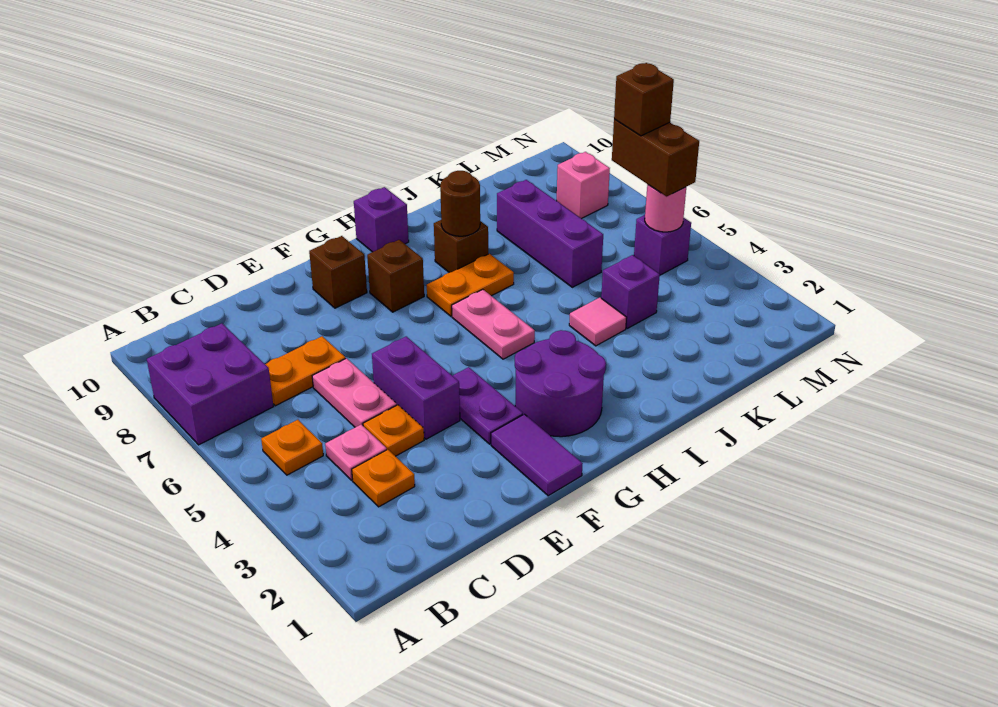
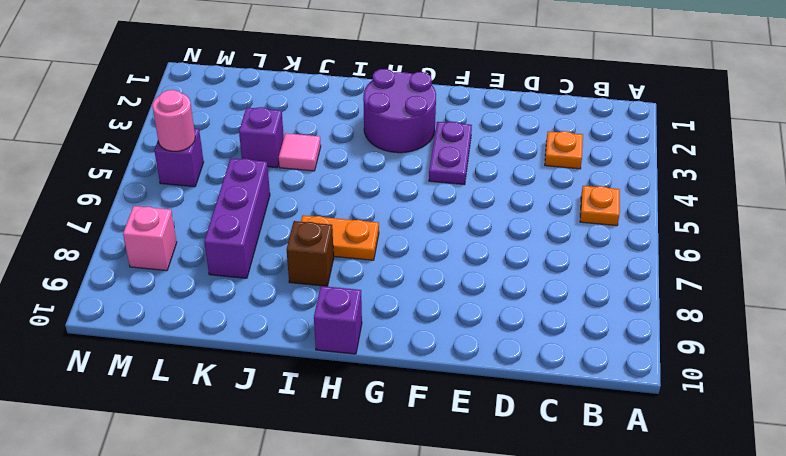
none -> purple 2x2 brick [147,323,274,445]
none -> pink 1x1 plate [325,425,387,480]
none -> orange 1x2 plate [265,336,346,406]

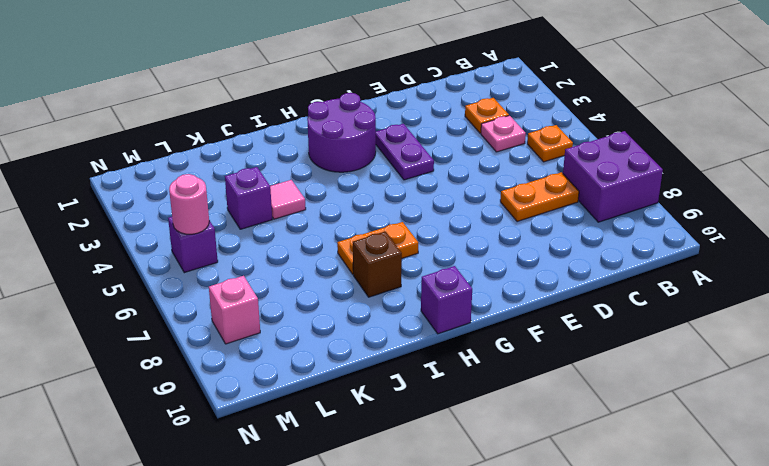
none -> orange 1x1 plate [363,405,424,456]
none -> pink 1x2 plate [312,358,397,427]
none -> purple 1x2 brick [372,336,460,439]

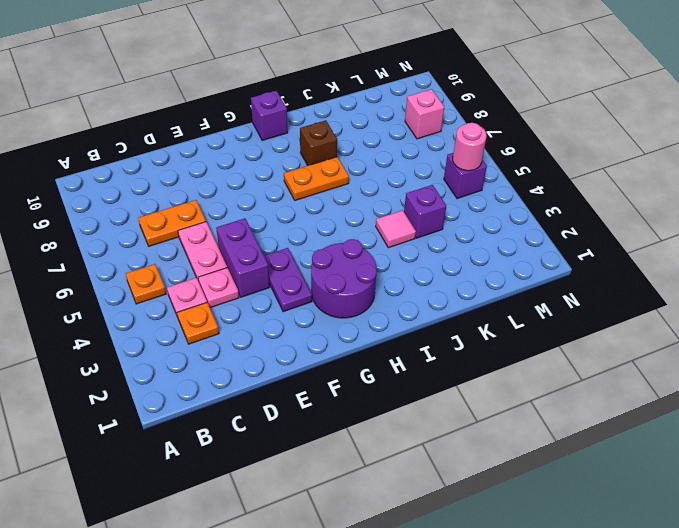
pink 1x1 plate [198,268,239,308] -> orange 1x1 plate [363,405,424,456]
none -> purple 2x2 brick [147,323,274,445]
none -> purple 1x2 tile [491,414,583,496]
none -> brown 1x1 brick [309,236,367,308]

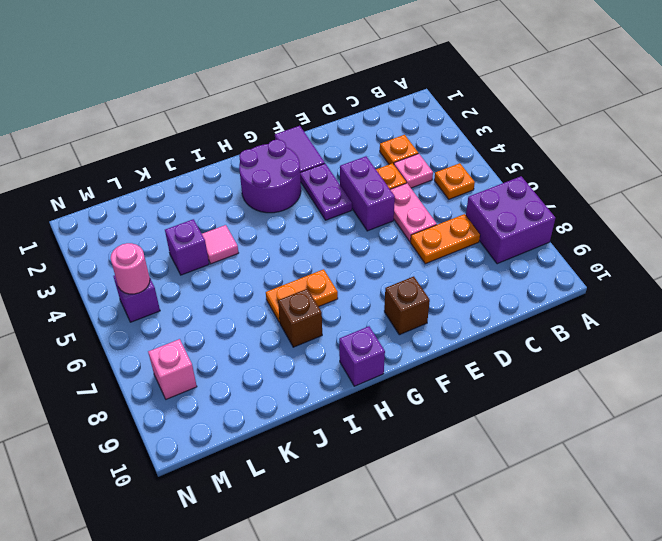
none -> brown 1x1 brick [367,240,424,312]
none -> pink 1x2 plate [452,290,535,359]
none -> purple 1x3 brick [497,180,603,287]

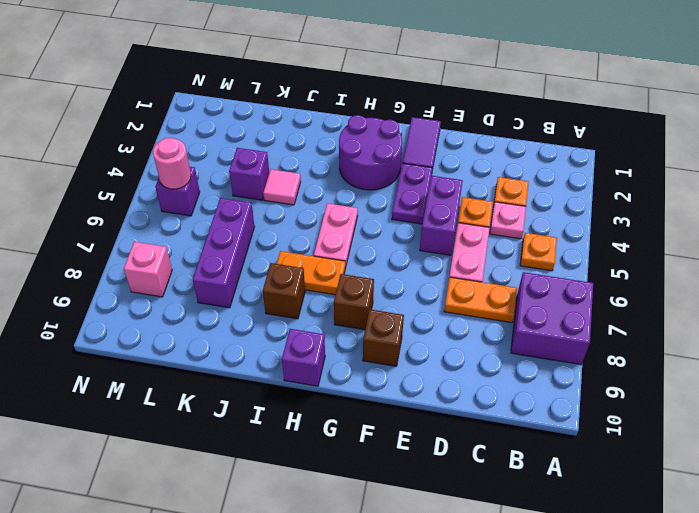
none -> brown 1x1 round brick [440,171,480,236]
none -> brown 1x2 brick [612,119,699,196]
none -> brown 1x1 brick [614,63,674,136]

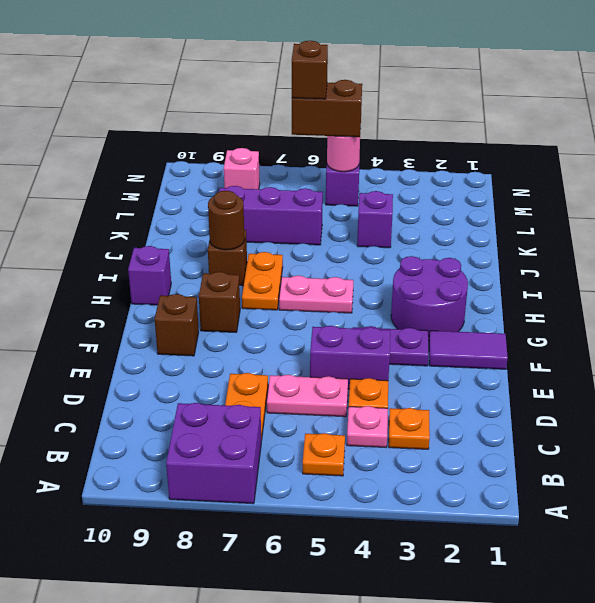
none -> pink 1x1 tile [569,297,627,346]

